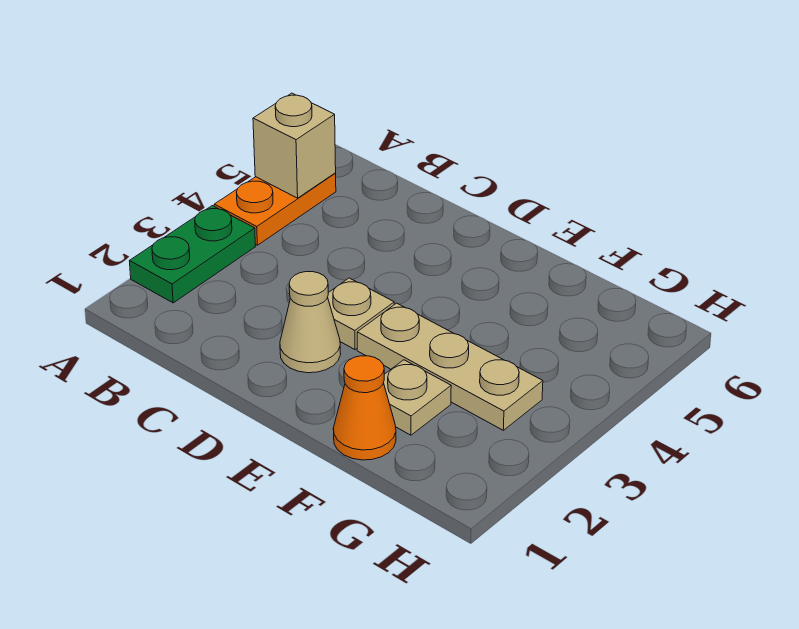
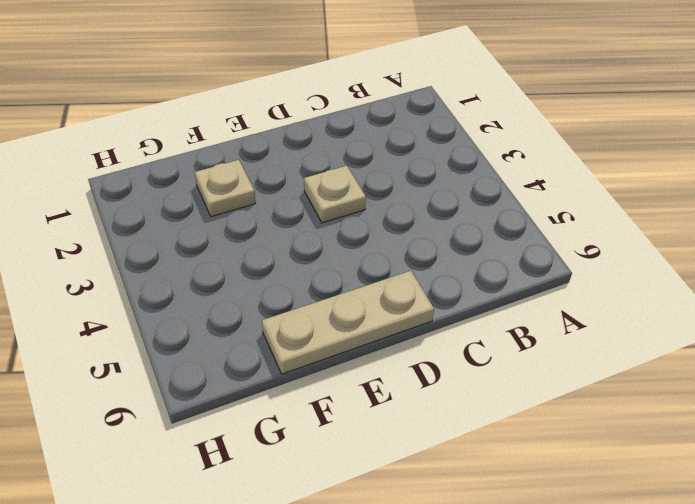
tan 1x3 plate [262,271,434,374] -> tan 1x3 plate moved to [357,303,543,430]
none -> green 1x2 plate [130,206,256,303]
none -> orange 1x2 plate [214,173,336,245]

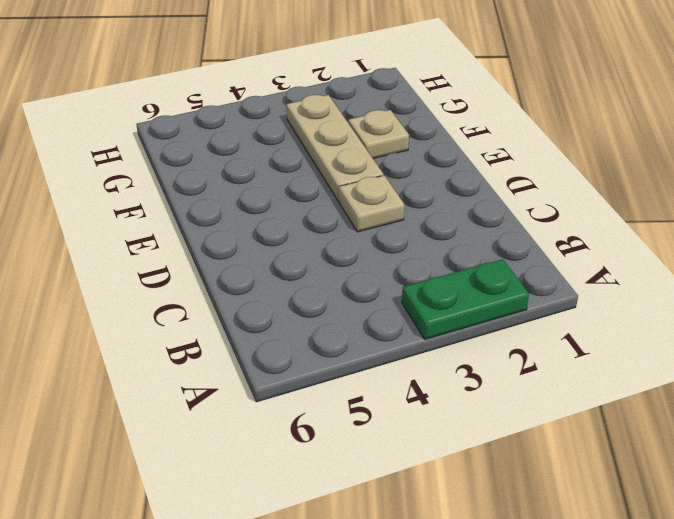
none -> orange 1x2 plate [214,173,336,245]
none -> tan 1x1 cone [280,272,341,373]

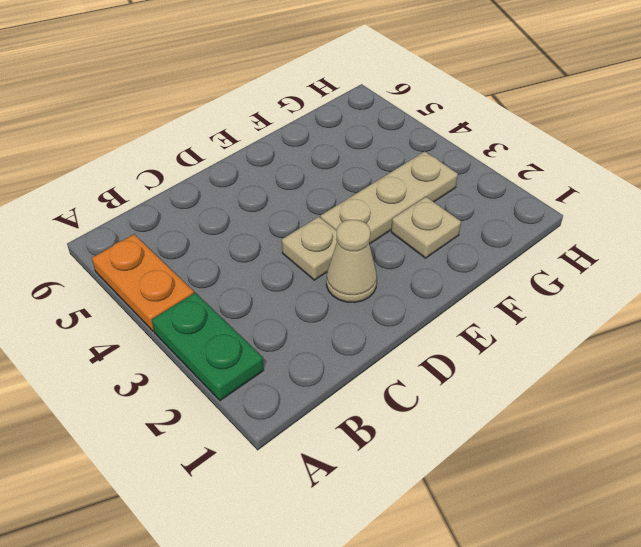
none -> orange 1x1 cone [333,356,396,460]
none -> tan 1x1 brick [253,93,336,198]

